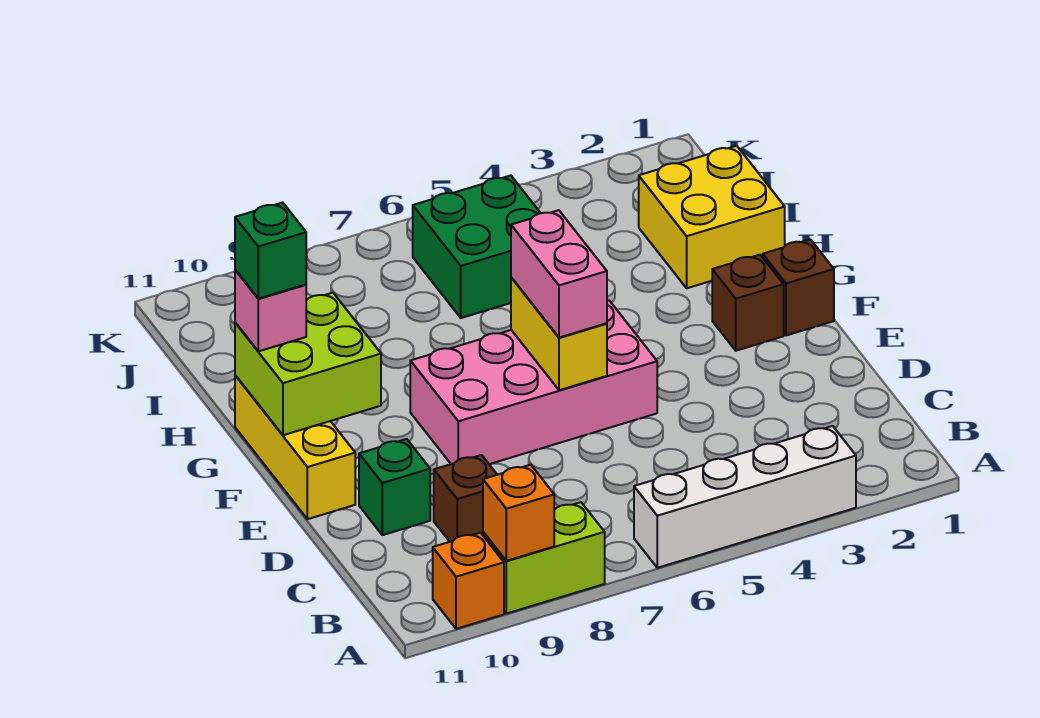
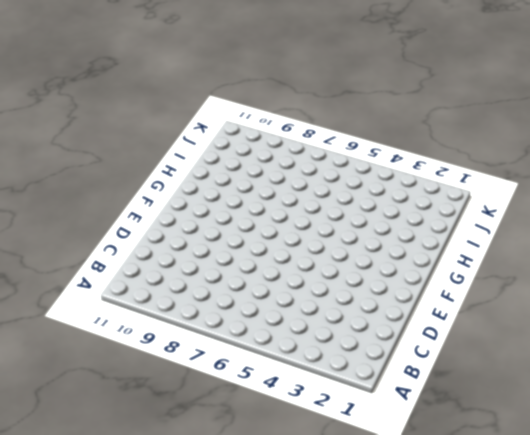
none -> white 1x4 brick [634,426,856,568]
none -> lime 1x2 brick [483,502,605,614]
none -> orange 1x1 brick [433,533,504,629]

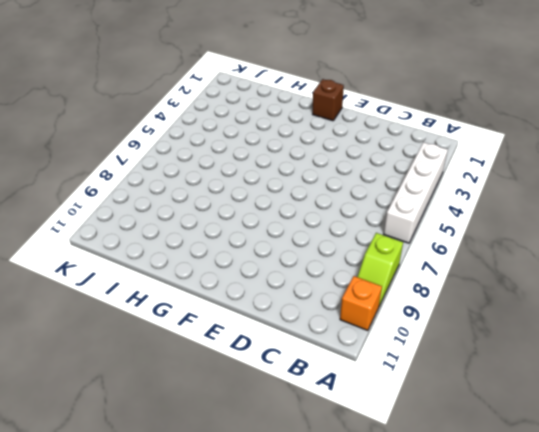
lime 1x2 slope [358,233,403,306] -> lime 1x2 brick [483,502,605,614]
none -> brown 1x1 brick [434,455,497,542]
none -> green 1x1 brick [359,439,430,535]
none -> pink 2x4 brick [410,300,657,464]

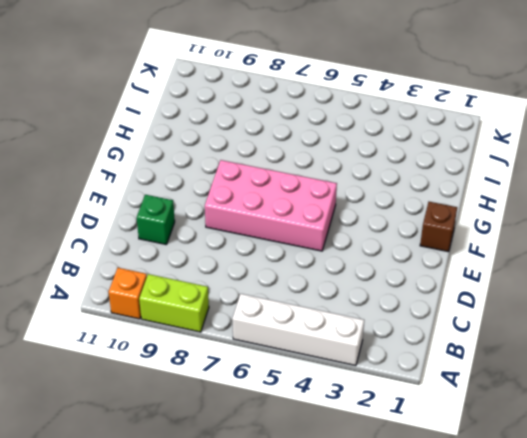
none -> brown 1x1 brick [434,455,497,542]
none -> yellow 1x3 brick [235,375,355,519]
none -> brown 1x1 brick [712,255,784,351]

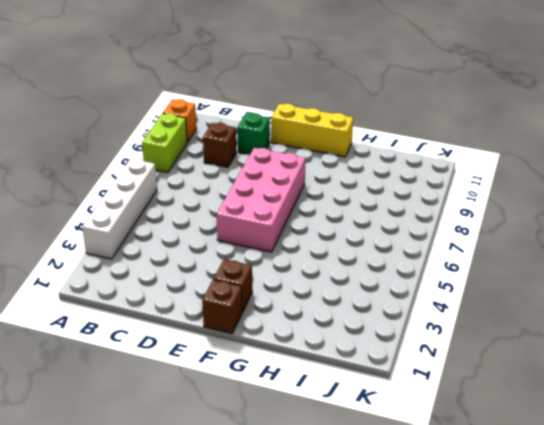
none -> yellow 2x2 brick [639,146,785,288]
none -> green 2x2 brick [413,176,540,318]
none -> orange 1x1 brick [483,465,554,561]

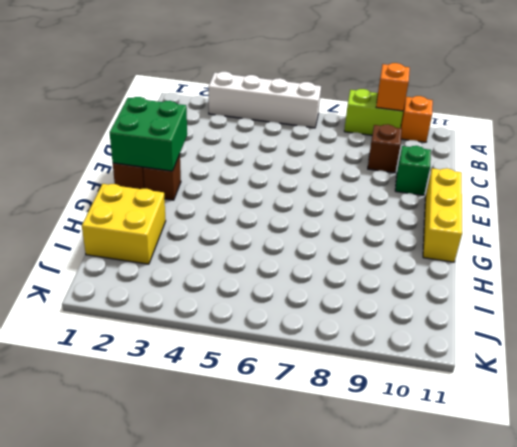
green 2x2 brick [110,97,187,171] -> green 2x2 brick moved to [413,176,540,318]
none -> pink 2x4 brick [410,300,657,464]
none -> yellow 1x2 brick [511,277,607,390]
none -> lime 2x2 brick [235,293,381,435]

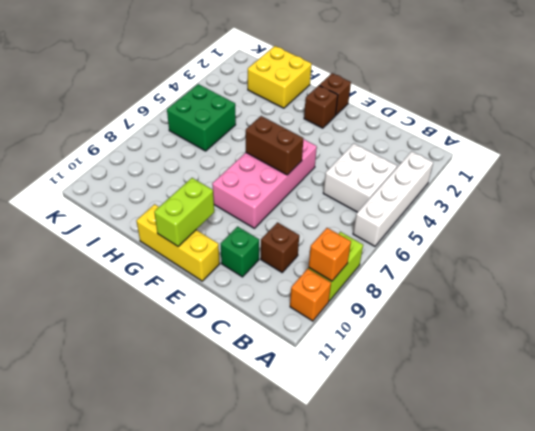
white 2x2 brick [323,143,397,212] -> none
brown 1x2 brick [246,116,303,175] -> yellow 1x2 brick [511,277,607,390]
lime 1x2 brick [154,178,214,246] -> lime 2x2 brick [235,293,381,435]
none -> pink 1x2 brick [511,210,607,338]
none -> pink 1x1 brick [235,270,306,351]
none -> green 1x1 brick [235,203,306,299]

